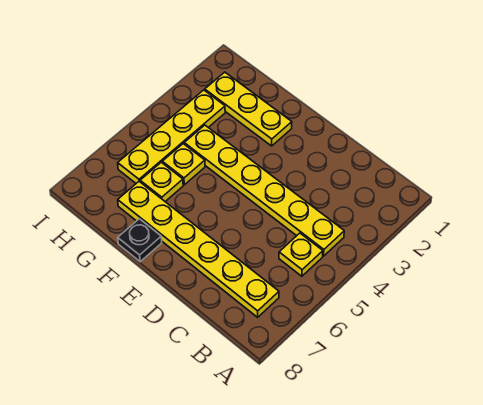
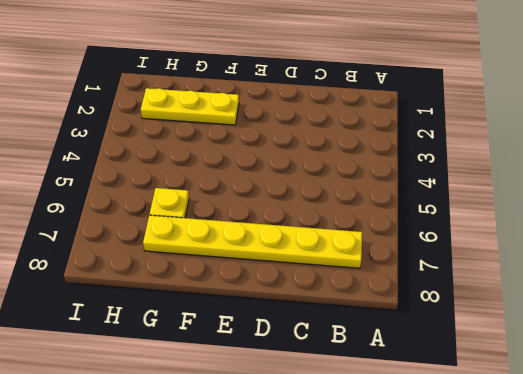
none -> yellow 1x6 plate [184,125,344,256]
none -> yellow 1x1 plate [279,233,323,276]

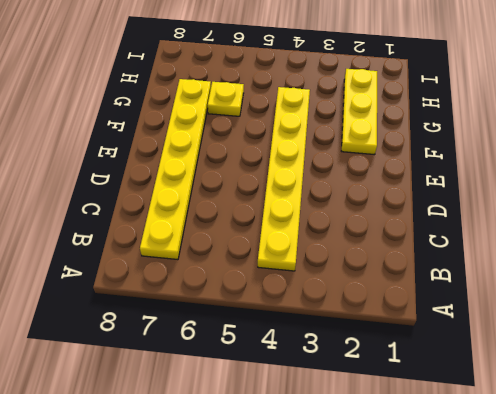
none -> yellow 1x1 plate [279,233,323,276]
none -> black 1x1 plate [118,219,162,262]

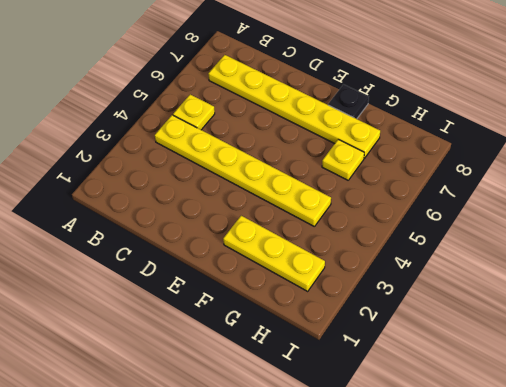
none -> yellow 1x1 plate [162,144,205,185]
none -> yellow 1x4 plate [118,90,225,183]

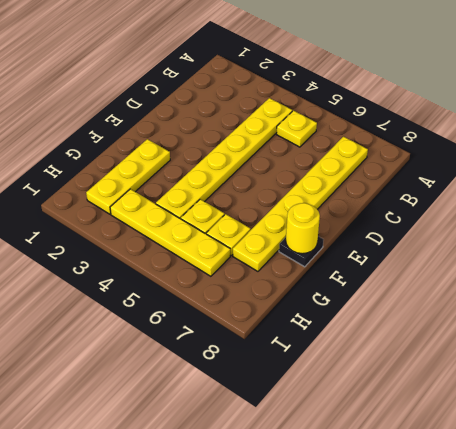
yellow 1x1 round brick [286,203,320,254] -> none

